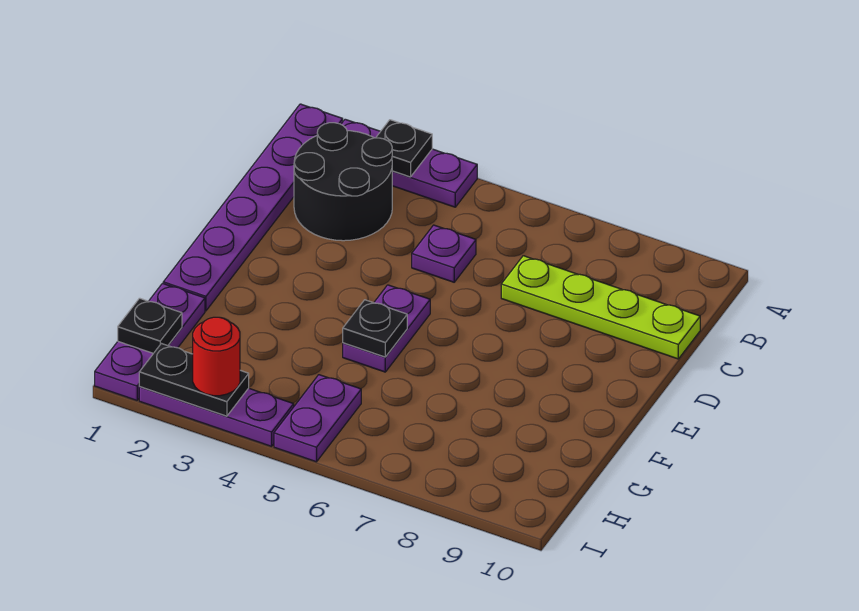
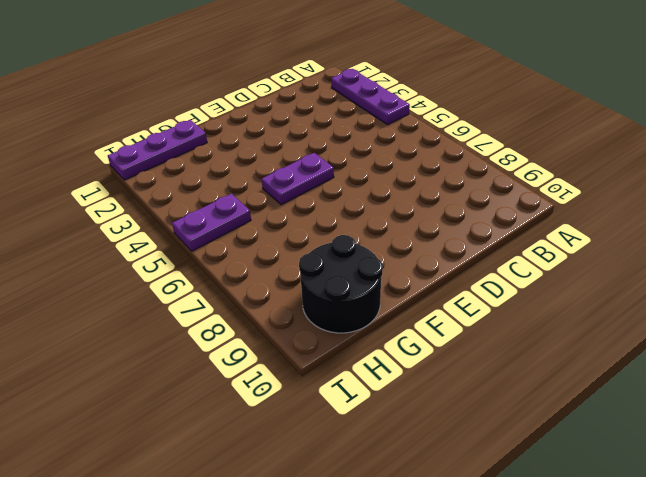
black 2x2 round brick [299,235,383,333] -> black 2x2 round brick moved to [294,123,392,241]
none -> purple 1x6 plate [163,104,343,311]
none -> purple 1x1 plate [412,225,476,282]
none -> lime 1x4 plate [501,256,700,359]

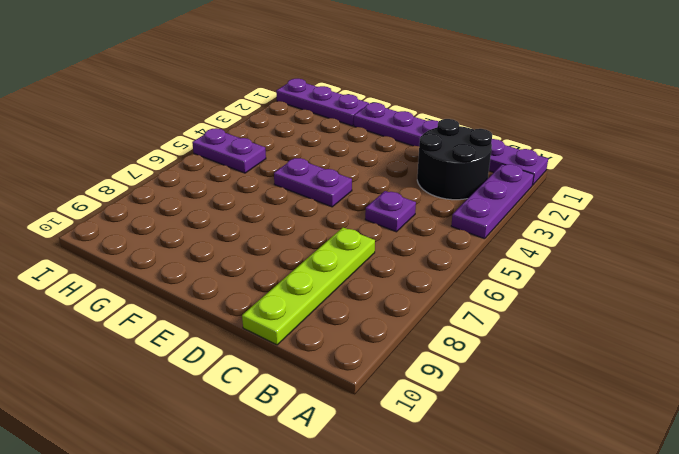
none -> purple 1x3 plate [139,387,294,446]
none -> black 1x1 plate [376,120,432,177]
none -> black 1x1 plate [343,300,407,357]

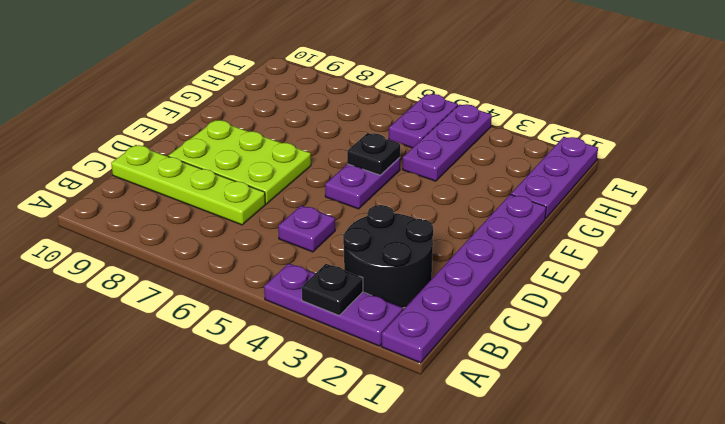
lime 2x3 plate [168,120,311,204] -> none
purple 1x3 plate [403,104,492,181] -> purple 1x3 plate turned to [139,387,294,446]
none -> black 1x1 plate [118,298,182,353]
none -> black 1x2 plate [139,343,249,416]
none -> red 1x1 round brick [193,317,240,396]

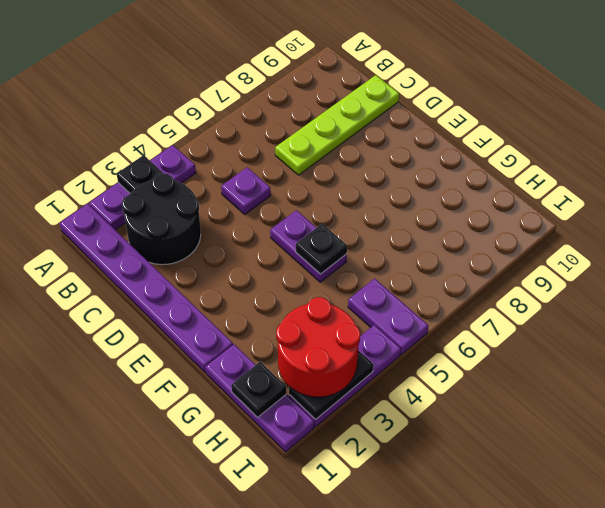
red 2x2 round brick [276,297,360,397] -> red 1x1 round brick [193,317,240,396]

